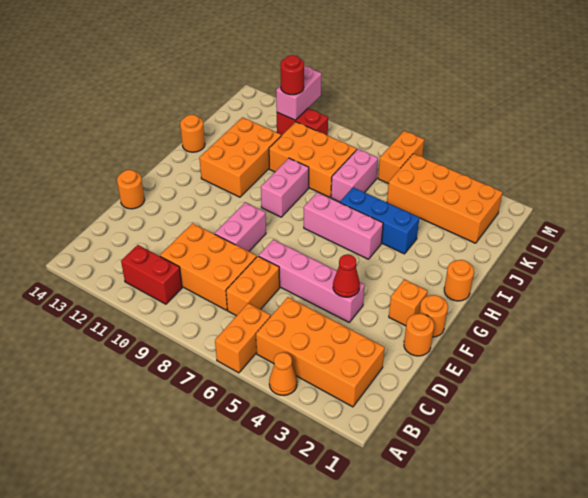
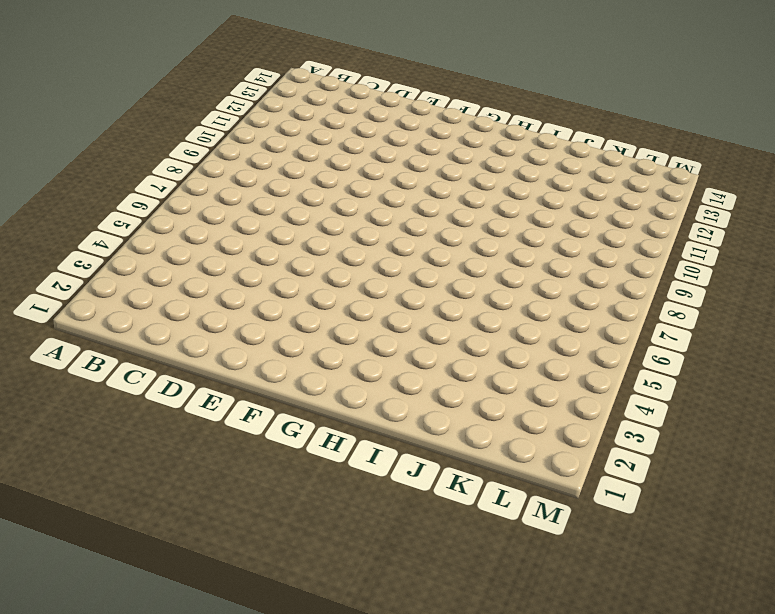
none -> orange 1x1 cone [269,352,297,396]
none -> orange 1x2 brick [215,303,271,373]
none -> orange 2x4 brick [256,297,385,407]

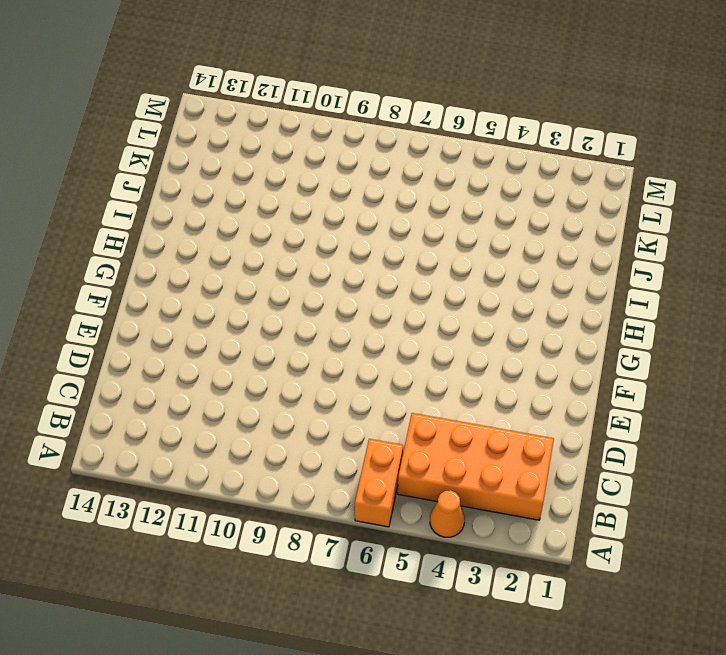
none -> red 1x2 brick [121,245,182,304]
none -> orange 1x2 brick [226,256,280,316]
none -> orange 2x3 brick [160,223,257,310]

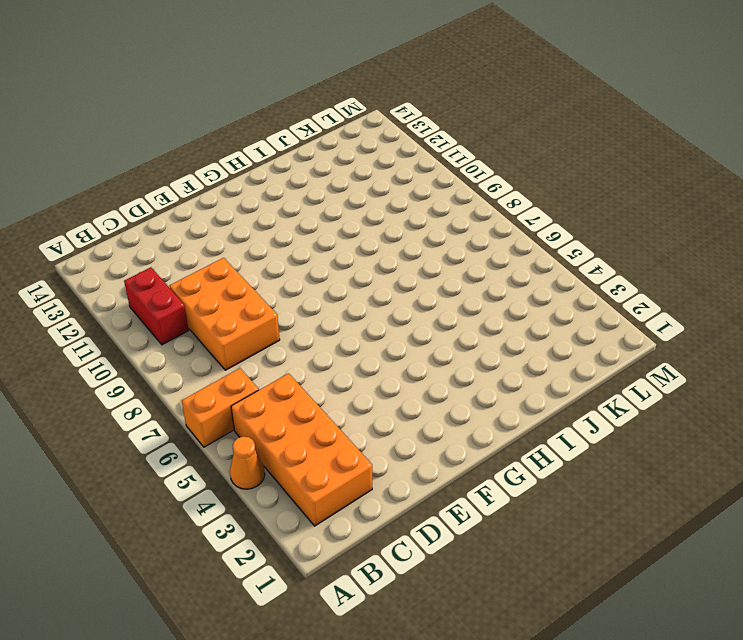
none -> orange 1x2 brick [226,256,280,316]
none -> orange 1x1 round brick [404,314,434,356]
none -> pink 1x4 brick [259,239,365,322]

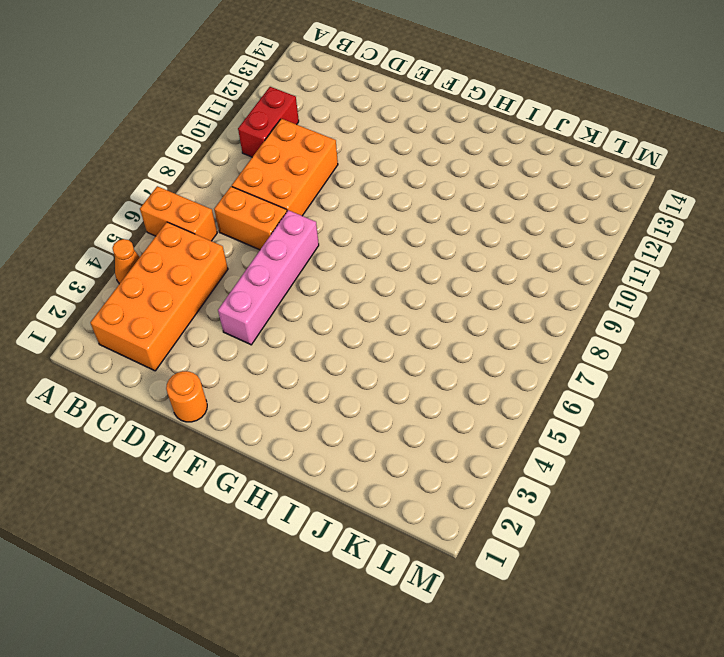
none -> pink 1x2 brick [215,202,266,251]
none -> orange 1x1 round brick [117,170,145,209]
none -> orange 1x1 round brick [419,295,448,337]

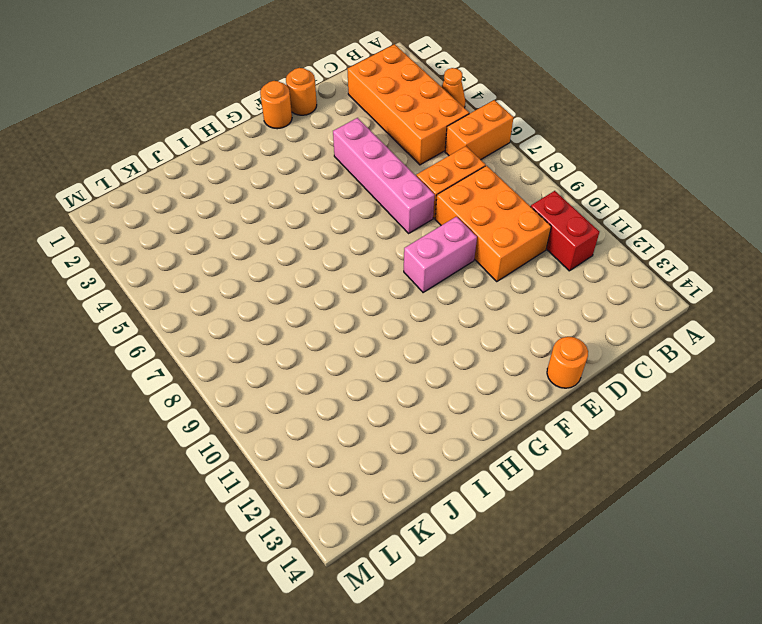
none -> orange 1x1 brick [389,279,428,326]
none -> orange 1x1 round brick [444,260,474,301]
none -> pink 1x3 brick [304,192,383,259]

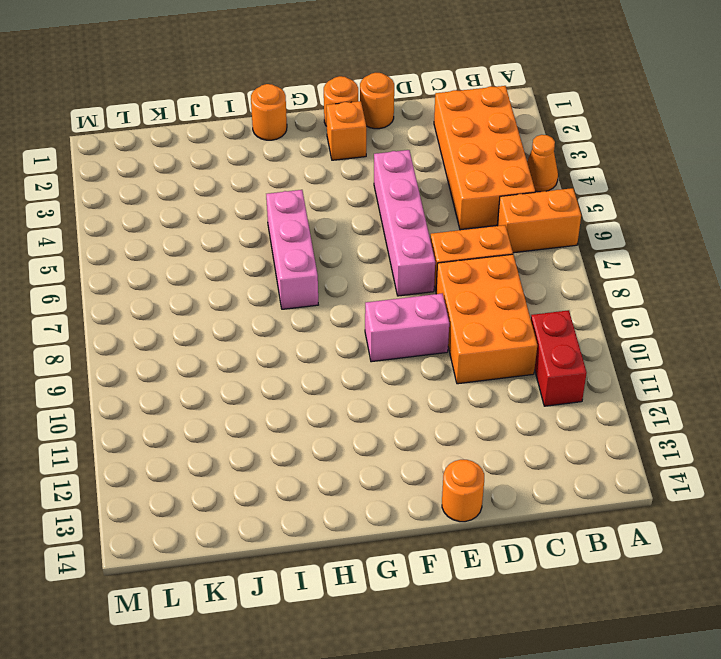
none -> pink 1x2 brick [261,158,309,217]
none -> orange 2x3 brick [199,117,281,197]
none -> blue 1x3 brick [340,187,419,254]

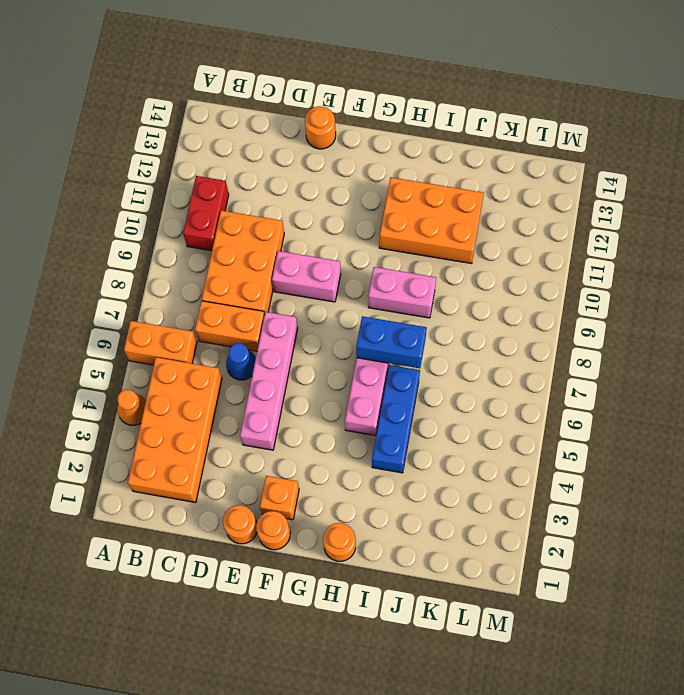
blue 1x1 cone [226,343,256,380] -> none
blue 1x2 brick [356,316,427,368] -> none
none -> orange 1x1 round brick [180,115,205,152]
none -> pink 1x2 brick [331,149,378,202]
none -> orange 2x3 brick [269,122,357,198]

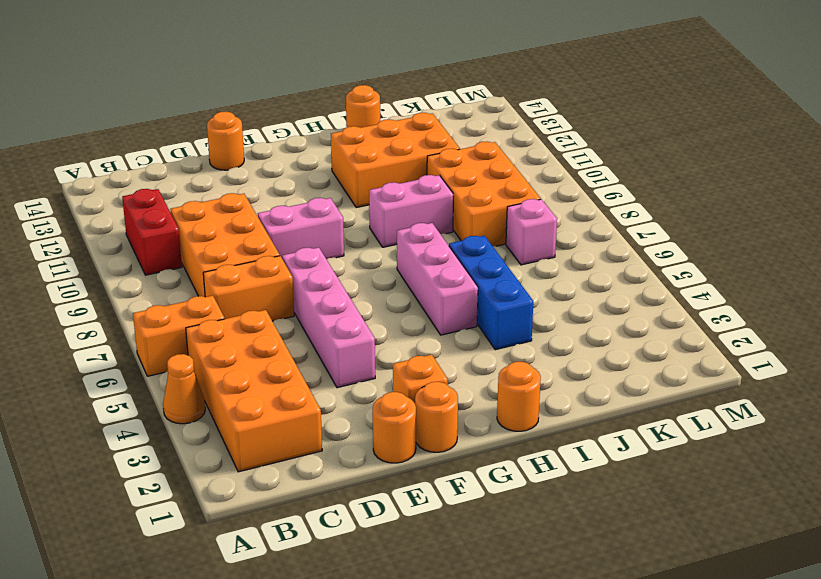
pink 1x1 brick [506,199,557,265] -> pink 1x2 brick [331,149,378,202]
none -> orange 2x4 brick [387,154,503,243]
none -> orange 1x2 brick [378,131,424,184]
none -> red 1x2 brick [277,108,328,136]

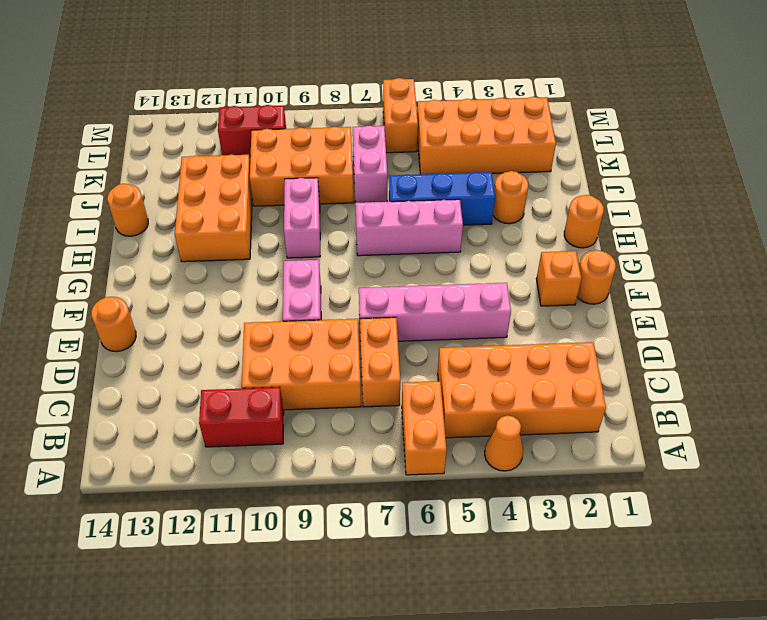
orange 1x1 round brick [493,171,528,224] -> orange 1x1 round brick moved to [404,314,434,356]
none -> red 1x1 cone [333,254,360,297]
none -> pink 1x2 brick [276,66,322,120]
none -> red 1x1 round brick [280,55,304,95]

